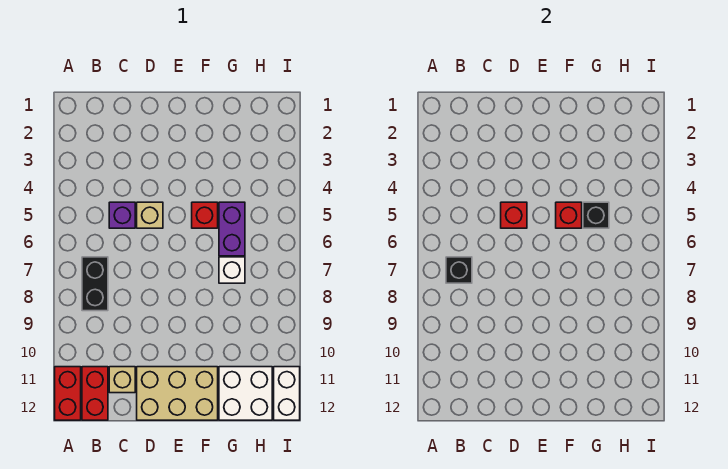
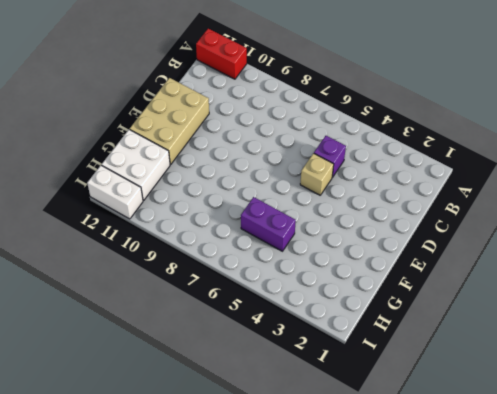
none -> black 1x2 brick [82,257,108,311]
none -> red 1x2 brick [82,367,108,420]
none -> tan 1x1 brick [109,367,135,393]

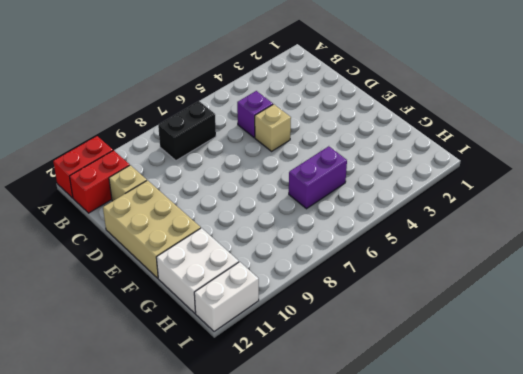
none -> red 1x1 brick [192,202,218,228]
none -> white 1x1 brick [219,257,245,283]
none -> black 1x1 brick [446,257,472,283]

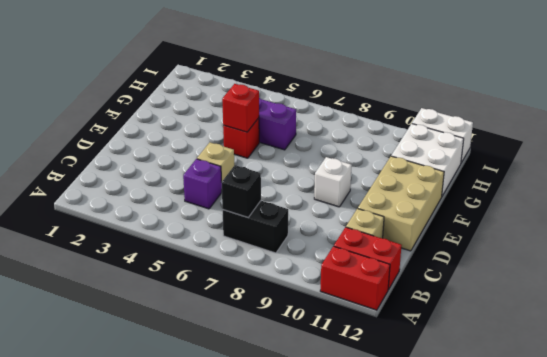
white 1x1 brick [314,157,352,207] -> white 1x1 brick moved to [219,257,245,283]
none -> red 1x1 brick [501,202,527,228]
none -> black 1x1 brick [583,202,609,228]

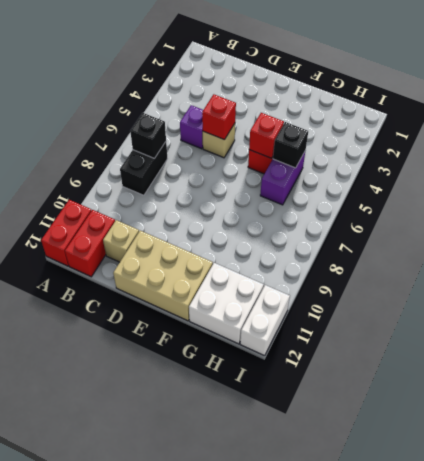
none -> white 1x1 brick [219,257,245,283]

